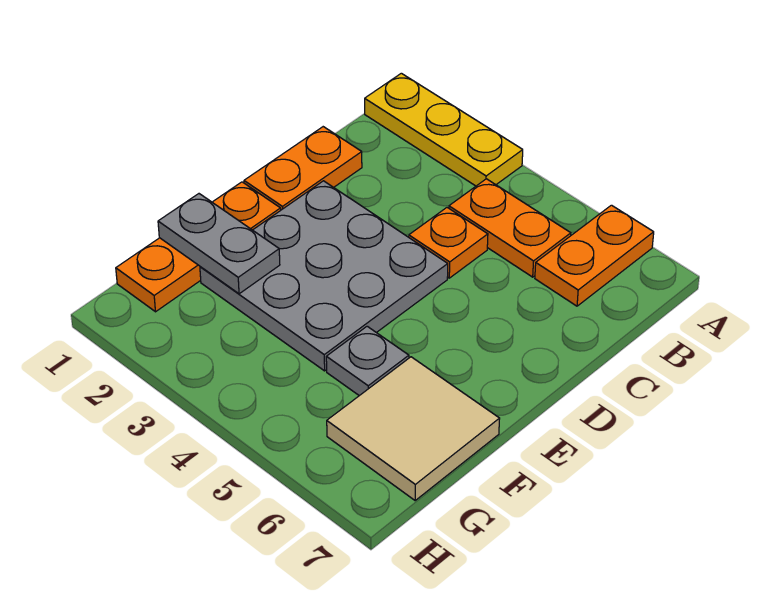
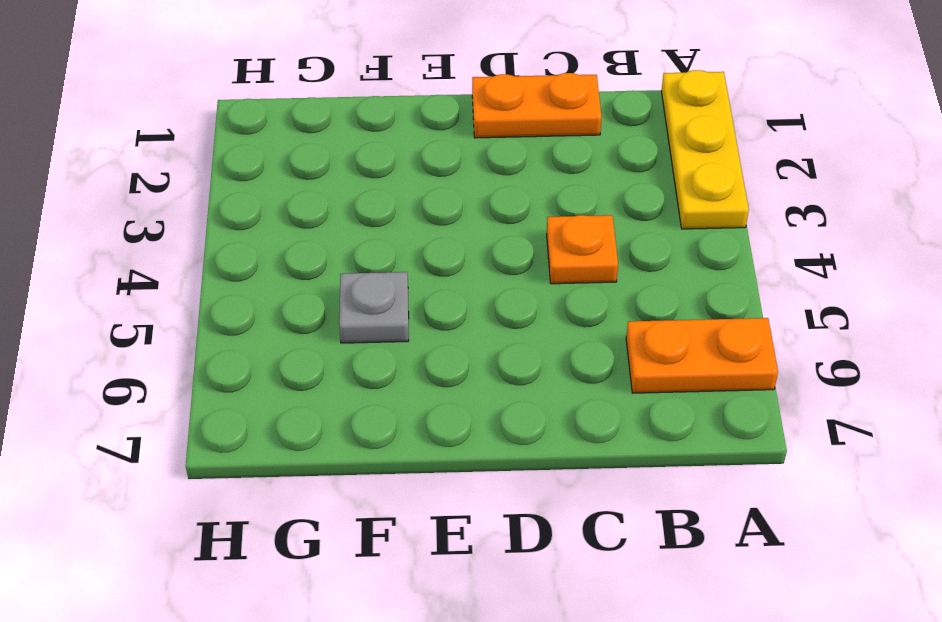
none -> orange 1x2 plate [449,179,571,277]
none -> grey 3x3 plate [200,181,448,371]

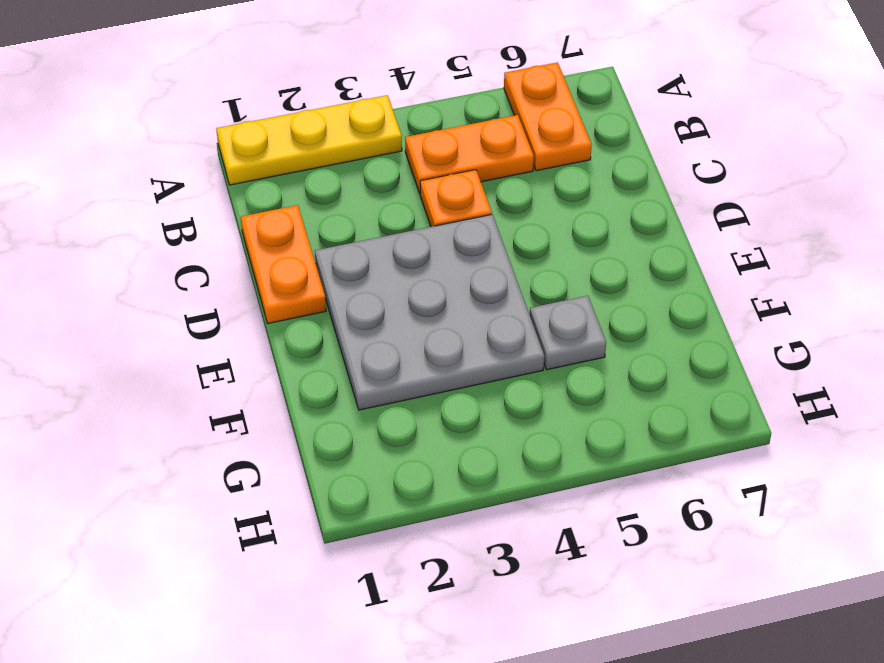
none -> orange 1x3 plate [116,182,281,312]
none -> tan 2x2 tile [327,357,500,500]

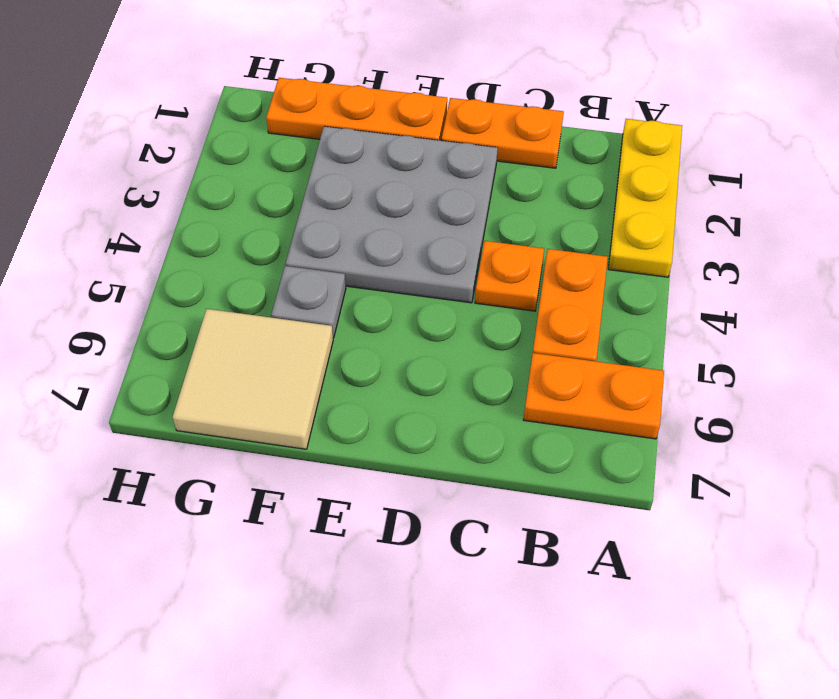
none -> grey 1x2 plate [158,194,280,294]

